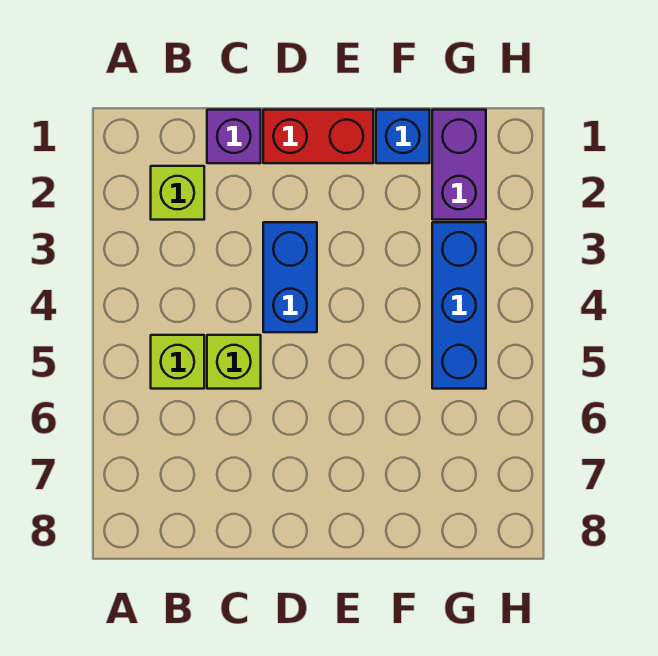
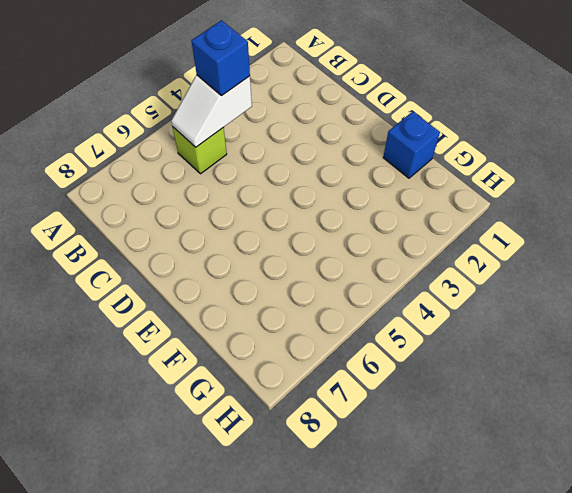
white 1x2 slope [171,75,252,147] -> none
blue 1x1 brick [191,20,250,96] -> none
none -> lime 1x1 brick [151,166,204,220]
none -> purple 1x1 brick [207,110,261,163]

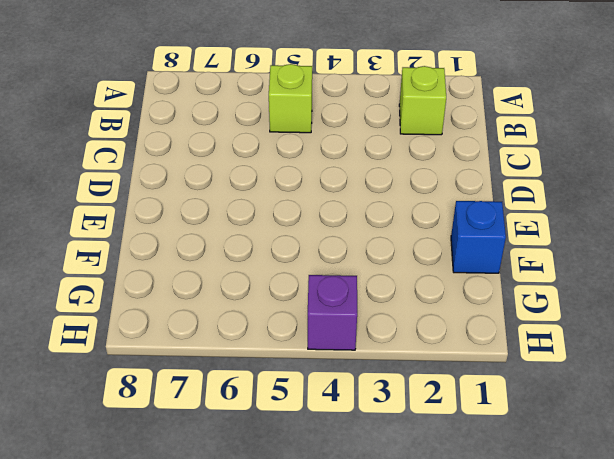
purple 1x1 brick [308,275,357,350] -> purple 1x1 brick moved to [207,110,261,163]
none -> lime 1x1 brick [207,335,261,389]
none -> red 1x2 brick [263,110,373,163]

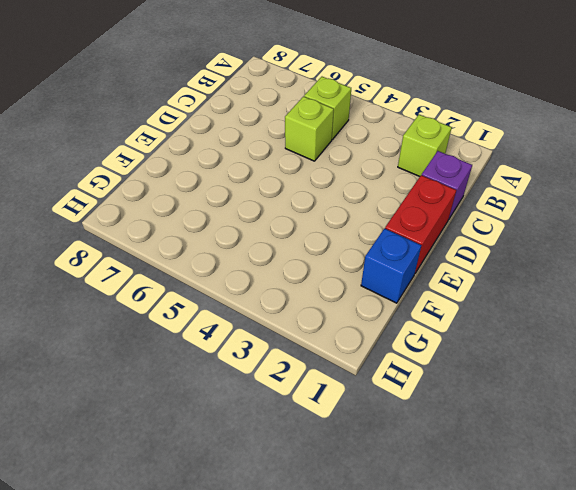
none -> blue 1x2 brick [263,222,317,332]
none -> purple 1x2 brick [432,110,486,220]

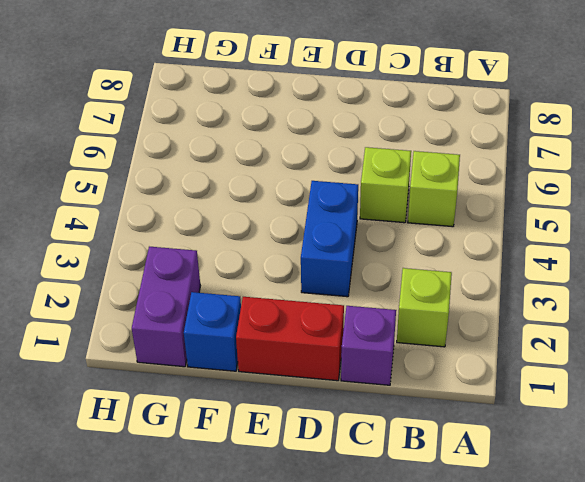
none -> blue 1x3 brick [432,222,486,389]

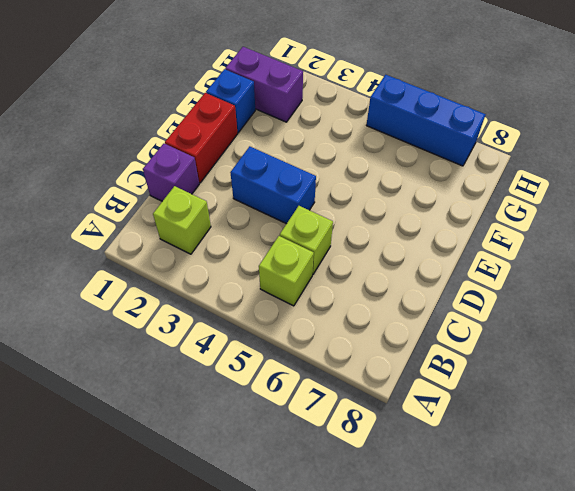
blue 1x3 brick [366,75,486,166] -> blue 1x3 brick moved to [432,222,486,389]

